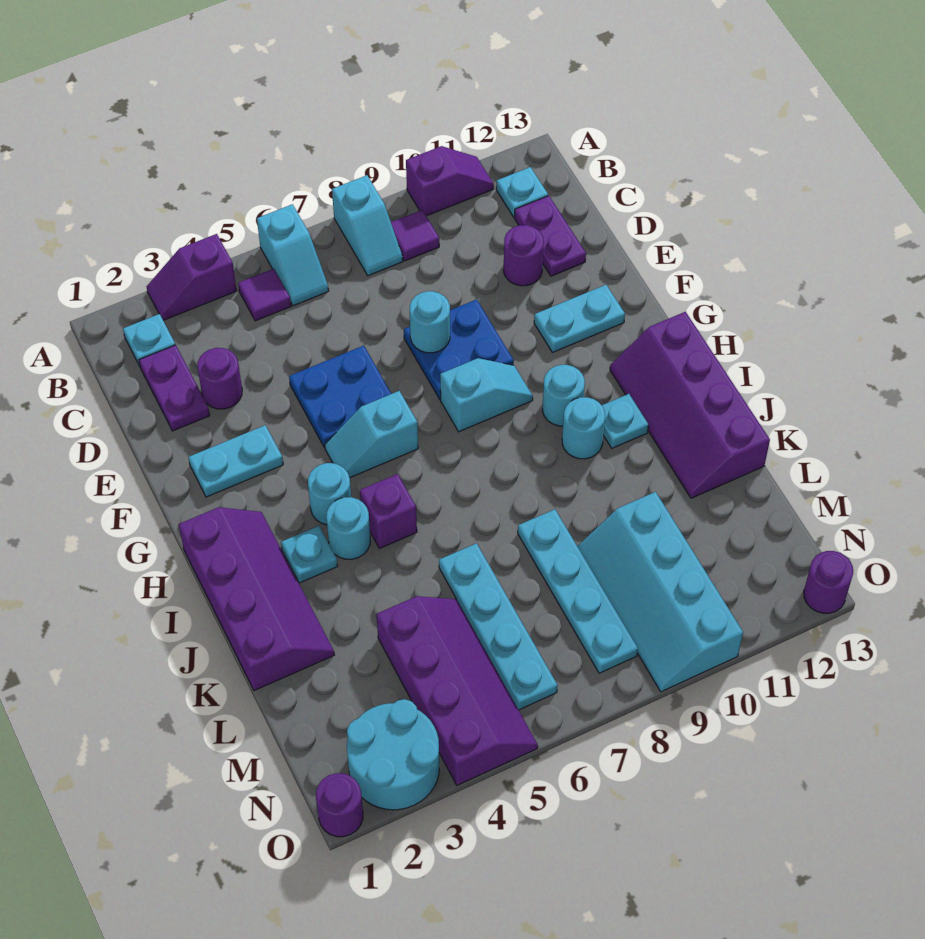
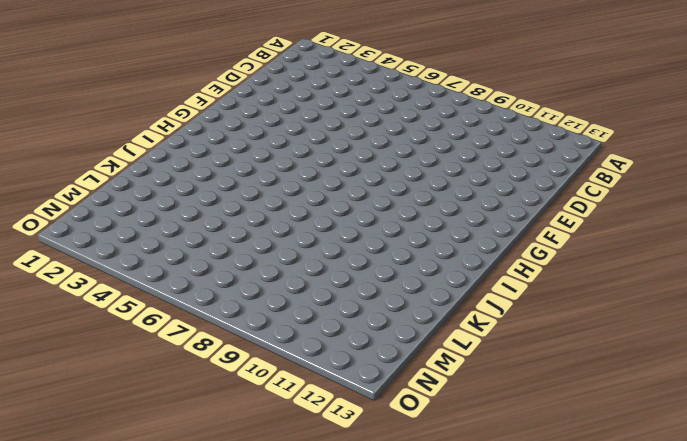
none -> purple 1x2 slope [146,234,237,320]
none -> cyan 1x2 slope [257,204,329,306]
none -> cyan 1x2 slope [332,175,403,276]
none -> purple 1x2 slope [406,146,494,216]

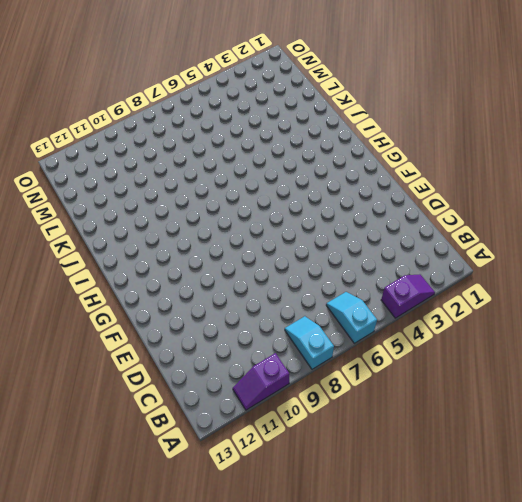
none -> cyan 1x1 plate [123,314,175,366]
none -> purple 1x1 tile [238,269,291,321]
none -> purple 1x1 tile [391,210,439,261]
none -> cyan 1x1 plate [496,167,548,217]

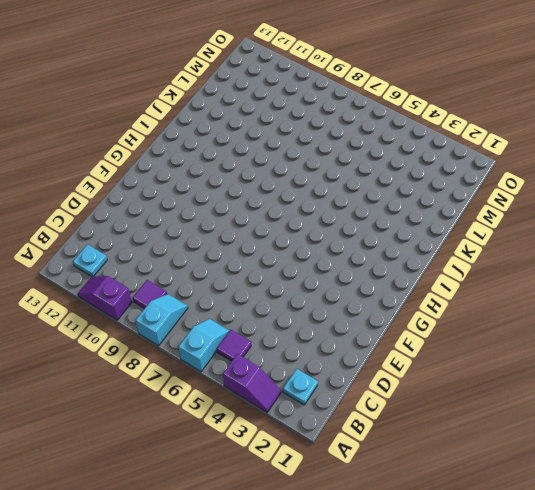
none -> purple 1x2 plate [139,345,210,431]
none -> purple 1x2 plate [515,196,586,276]
none -> purple 1x1 round brick [197,348,242,409]
none -> purple 1x1 round brick [504,225,544,286]

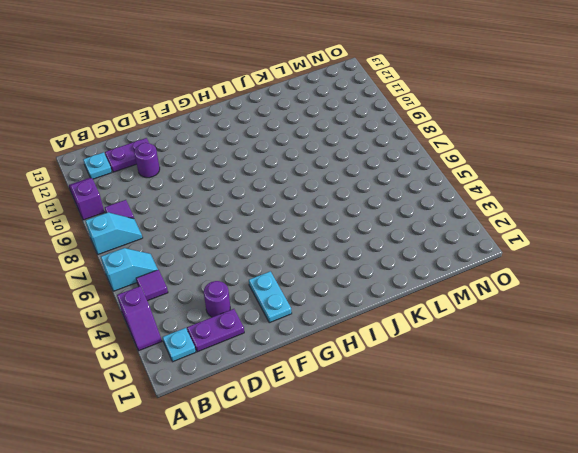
none -> blue 2x2 plate [289,346,391,448]
none -> blue 2x2 plate [404,299,514,399]
none -> cyan 1x2 plate [534,285,625,352]
none -> cyan 1x2 slope [325,391,418,478]

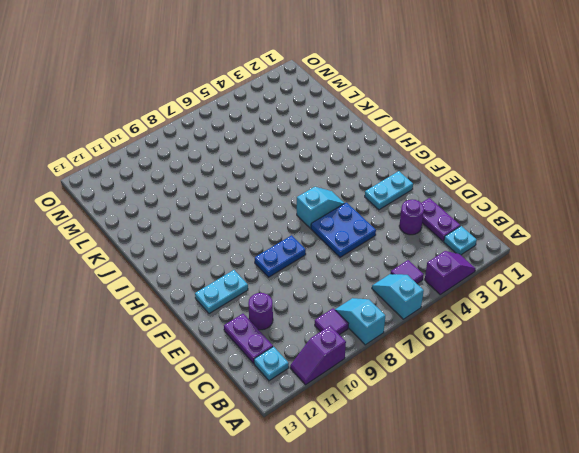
blue 1x2 plate [255,235,306,277] -> blue 2x2 plate [404,299,514,399]
none -> cyan 1x2 slope [440,358,533,432]
none -> purple 2x4 slope [179,507,334,691]
none -> cyan 1x1 round brick [308,463,351,525]
none -> cyan 1x1 round brick [543,365,585,426]

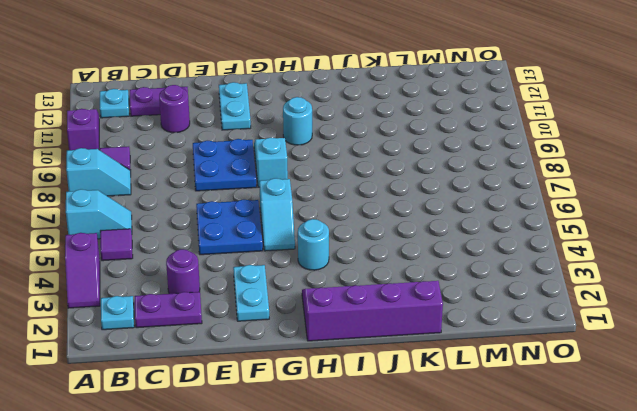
none -> purple 2x4 slope [610,312,770,498]
none -> cyan 1x1 plate [281,526,338,583]
none -> cyan 1x1 round brick [326,497,370,559]
none -> purple 1x1 brick [360,474,417,548]

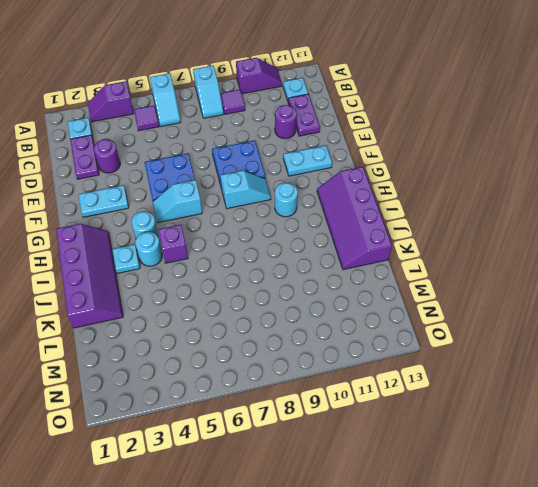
none -> cyan 1x1 round brick [562,397,605,459]
none -> cyan 1x1 plate [602,394,649,448]
none -> cyan 1x4 plate [439,543,558,710]
none -> cyan 1x4 plate [518,509,638,673]

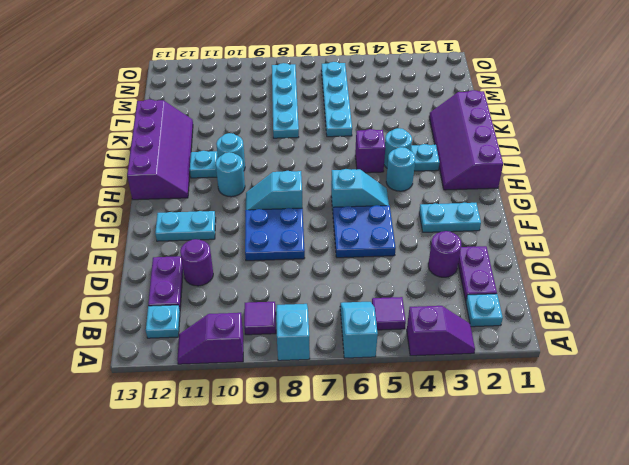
none -> purple 2x4 slope [377,596,538,785]
none -> cyan 2x4 slope [577,492,743,692]
none -> cyan 2x2 round brick [347,699,439,810]
none -> purple 1x1 round brick [316,773,363,837]

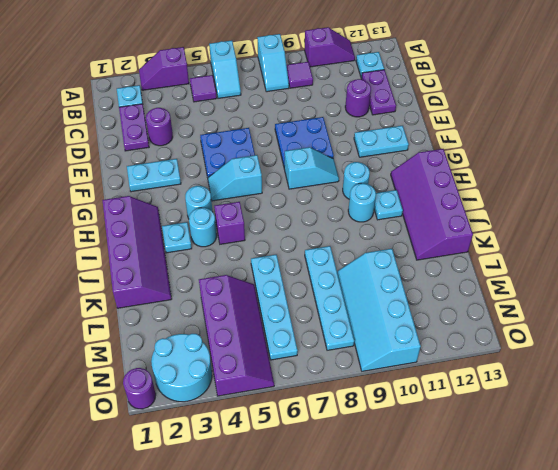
none -> purple 1x1 round brick [804,551,853,613]
none -> cyan 1x1 round brick [410,291,450,353]

